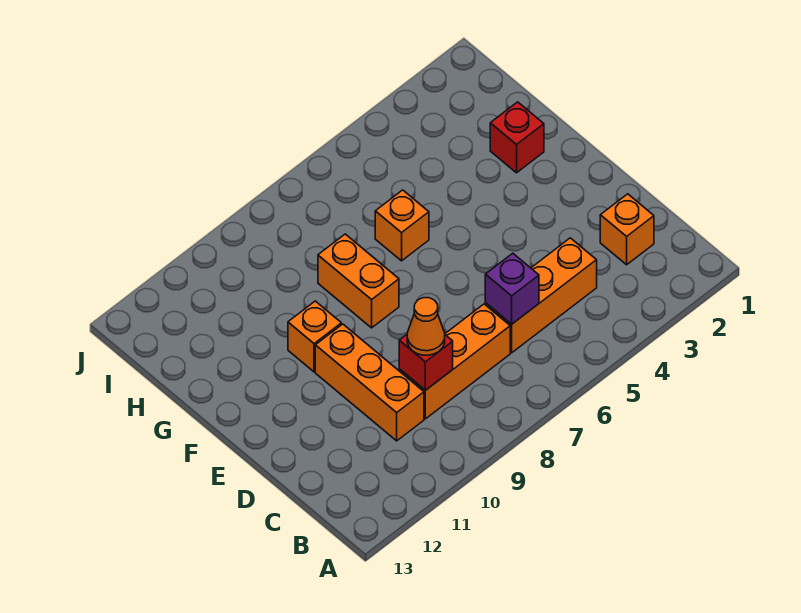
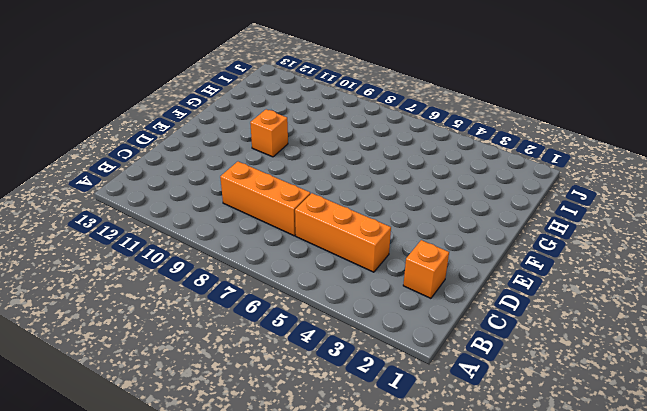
none -> orange 1x3 brick [315,324,424,441]
none -> orange 1x2 brick [318,234,399,328]

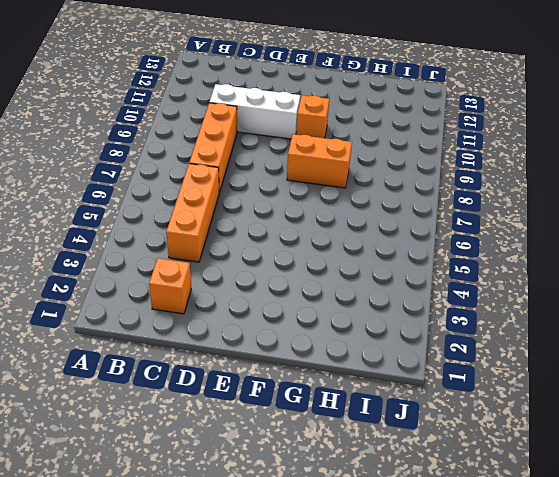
white 1x3 brick [209,84,300,139] -> orange 1x3 brick [315,324,424,441]
none -> red 1x1 brick [490,102,544,173]
none -> orange 1x1 brick [375,190,429,261]

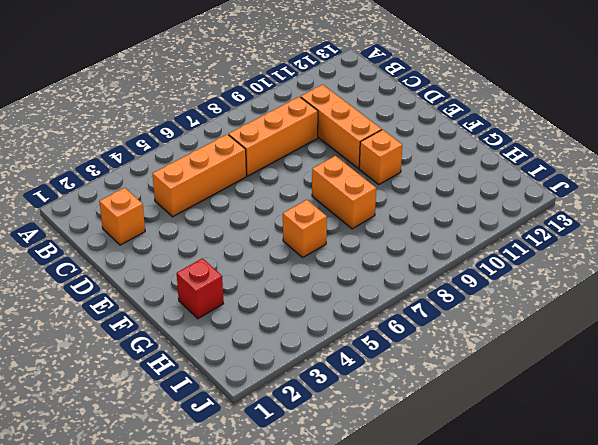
none -> purple 1x1 brick [485,253,539,324]
none -> red 1x1 brick [399,335,453,390]

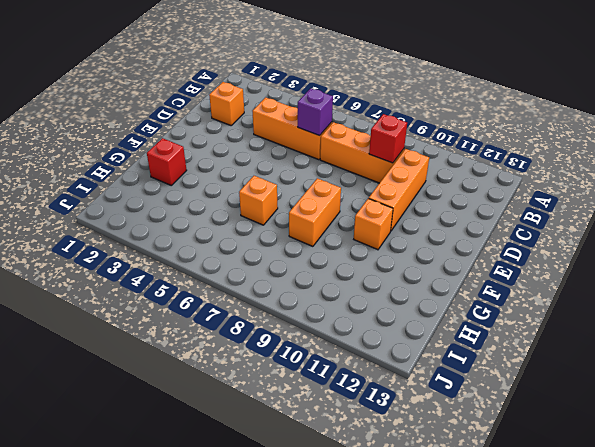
none -> orange 1x1 cone [407,298,445,355]

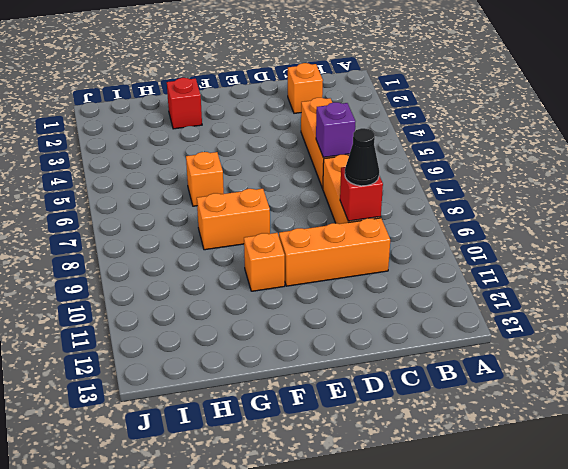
black 1x1 cone [345,128,379,186] -> orange 1x1 cone [407,298,445,355]

